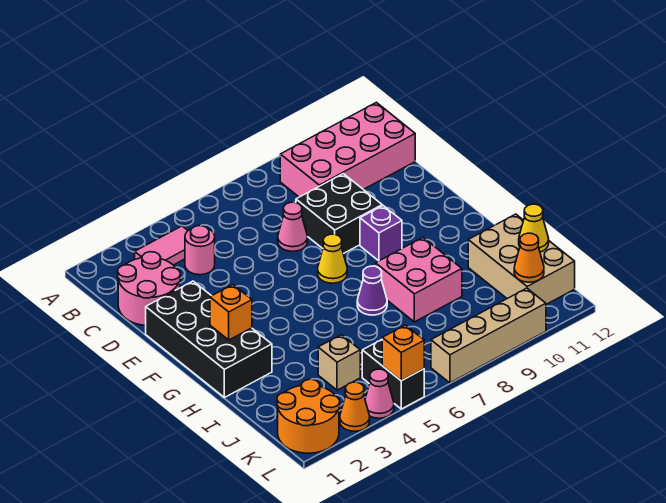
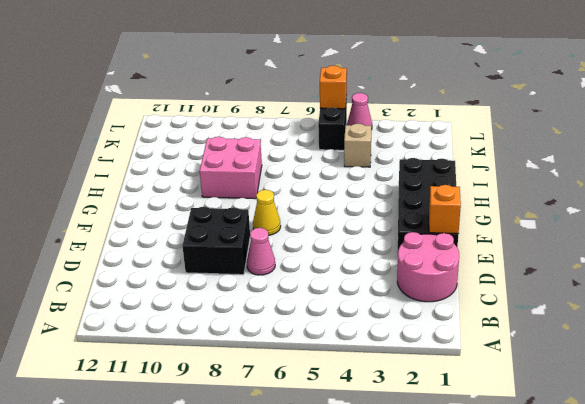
orange 1x1 brick [429,185,461,234] -> orange 1x1 brick moved to [210,285,252,340]
none -> pink 1x2 tile [135,226,188,265]
none -> pink 2x4 brick [280,102,415,197]
none -> pink 1x1 round brick [185,226,215,275]

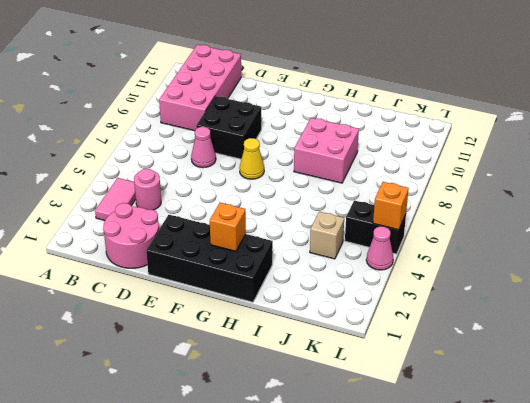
none -> purple 1x1 brick [360,206,402,261]
none -> purple 1x1 cone [357,266,387,315]
none -> tan 2x3 brick [468,214,575,304]

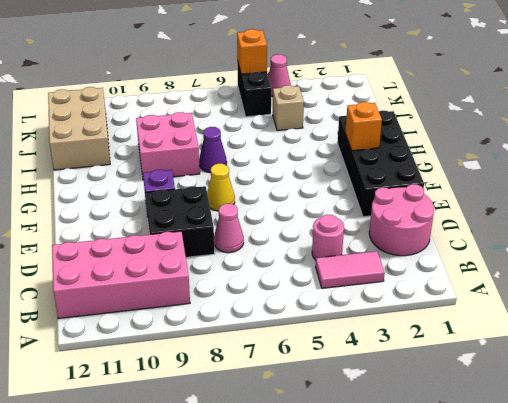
none -> orange 2x2 round brick [277,379,340,453]
none -> orange 1x1 cone [340,382,370,431]
none -> tan 1x4 brick [431,288,546,383]

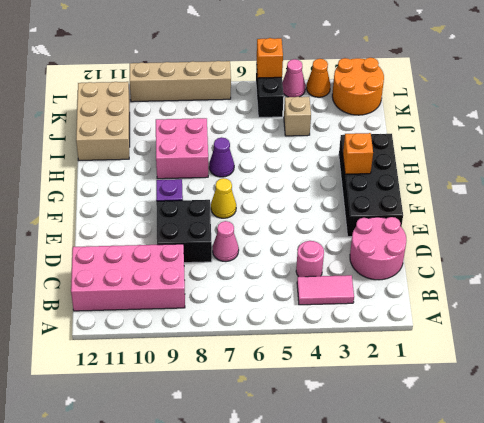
none -> yellow 1x1 cone [519,204,549,252]
none -> orange 1x1 cone [514,233,544,282]

